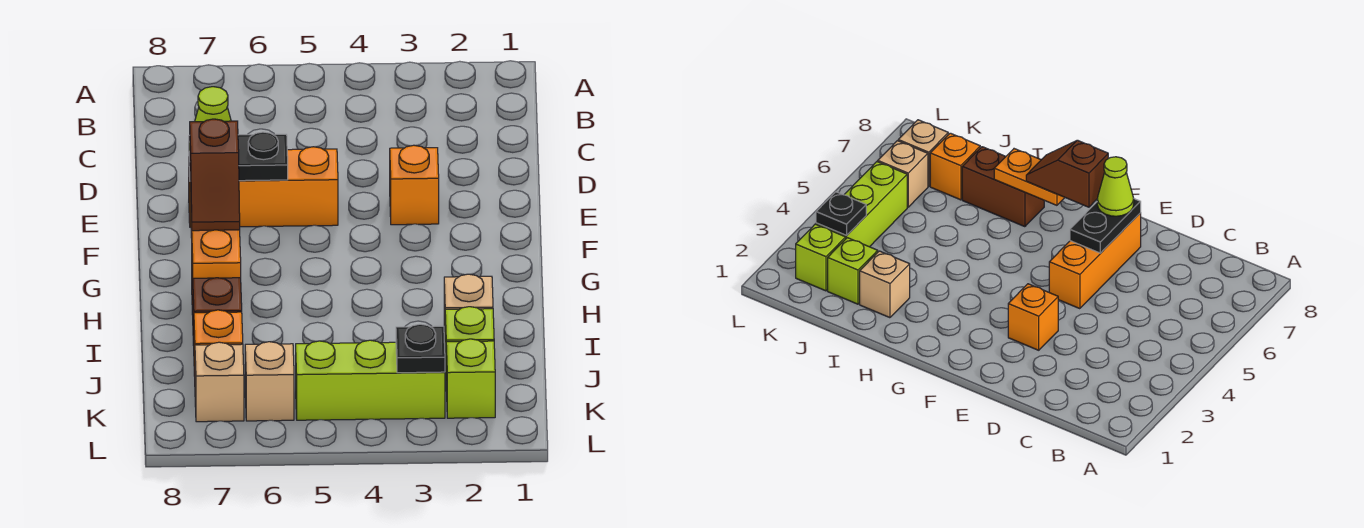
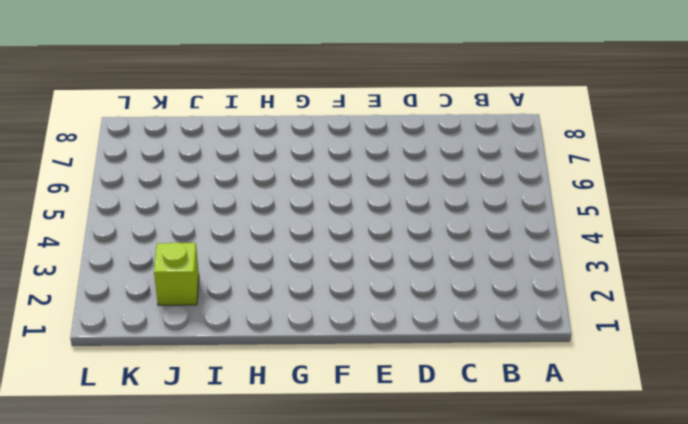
none -> orange 1x1 brick [390,145,439,225]
none -> orange 1x3 brick [189,147,338,227]
none -> brown 1x2 brick [192,269,242,346]

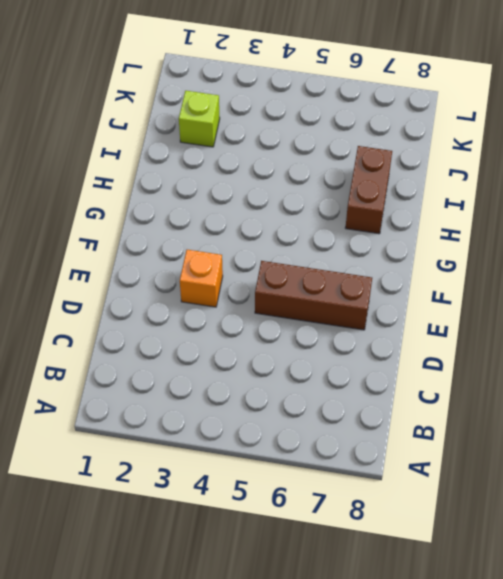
brown 1x3 brick [255,261,372,330] -> orange 1x3 brick [189,147,338,227]
none -> tan 1x1 brick [444,274,493,330]
none -> orange 1x1 brick [194,310,243,376]
none -> lime 1x1 brick [446,339,495,418]

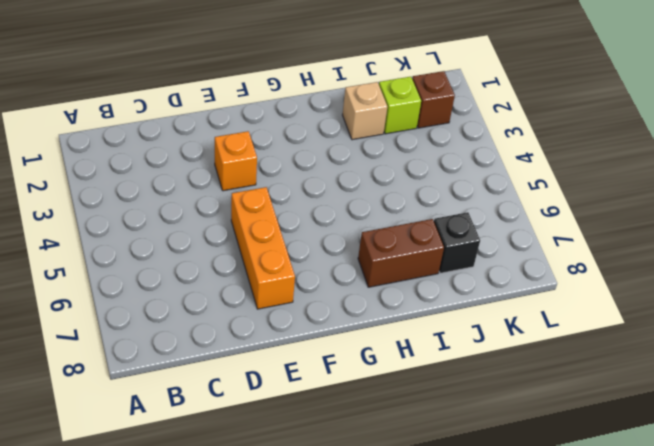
black 1x1 brick [434,212,480,273] -> orange 1x1 brick [194,310,243,376]
brown 1x1 brick [412,71,455,128] -> lime 1x1 brick [446,339,495,418]
none -> lime 1x3 brick [296,340,445,420]
none -> tan 1x1 brick [245,342,294,421]
none -> tan 1x1 brick [195,342,244,422]

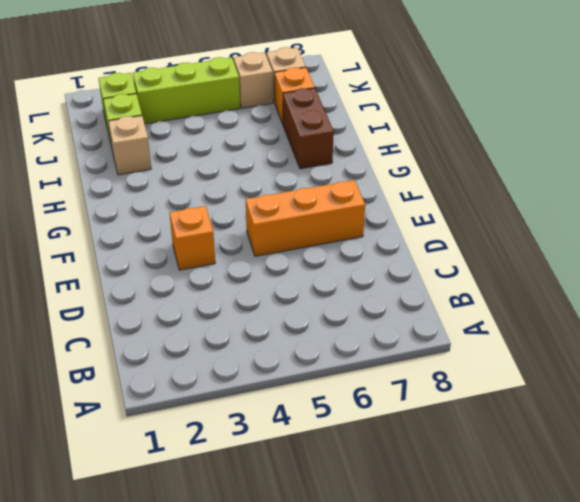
none -> black 1x2 plate [189,132,288,181]
none -> orange 1x2 plate [191,223,241,278]
none -> black 1x1 plate [396,324,445,373]

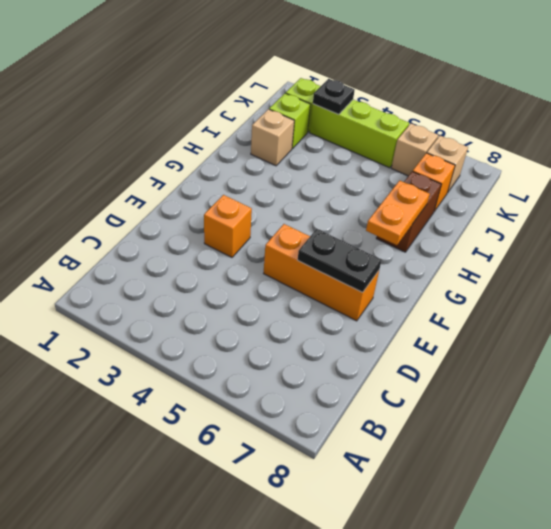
none -> lime 1x1 cone [189,87,231,151]
none -> brown 1x2 slope [189,119,240,231]

